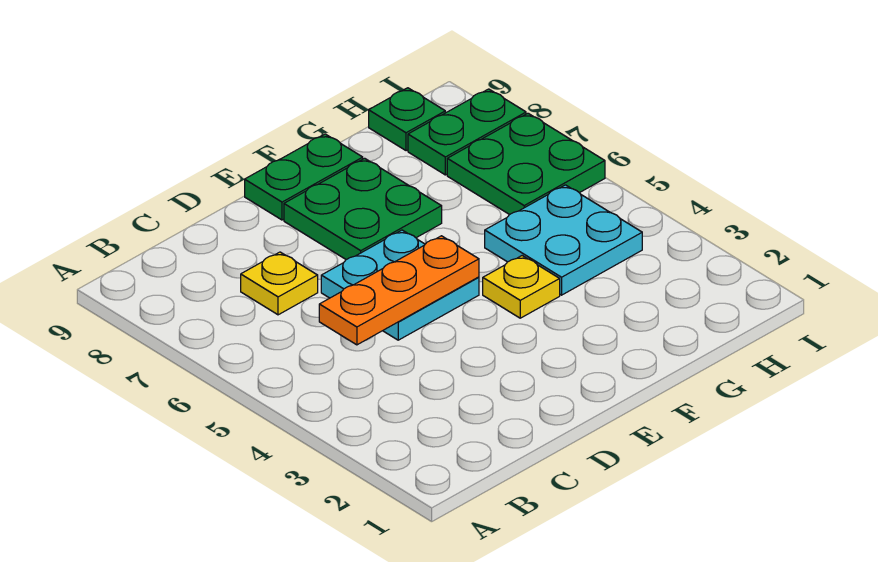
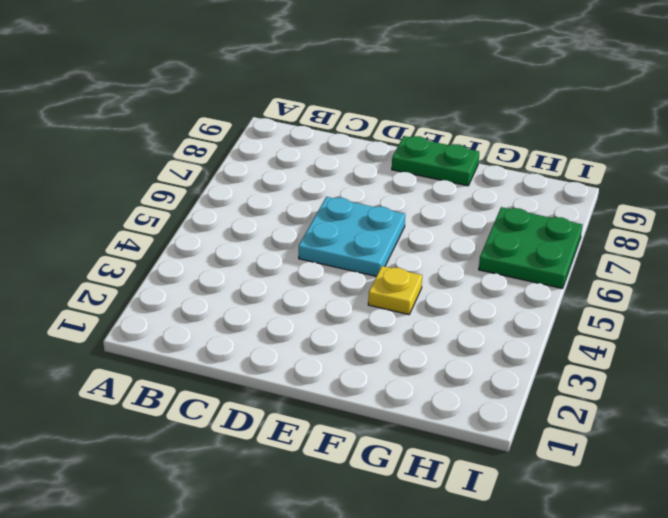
none -> yellow 1x1 plate [241,252,318,315]
none -> green 2x2 plate [284,158,442,260]

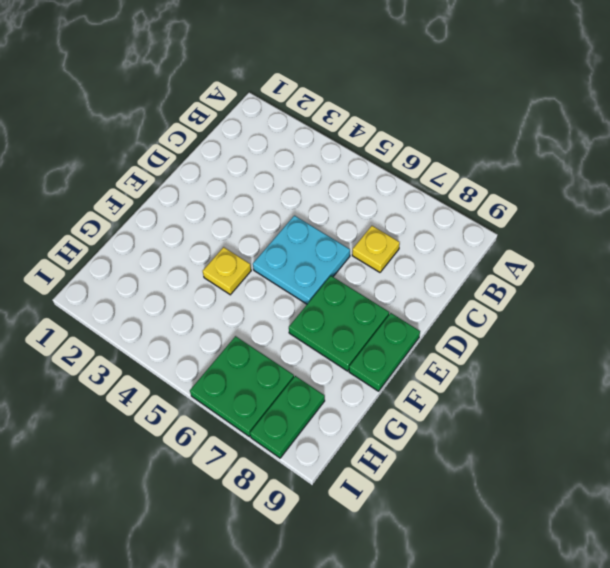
none -> cyan 2x2 plate [485,185,642,295]
none -> green 1x1 plate [369,88,445,151]

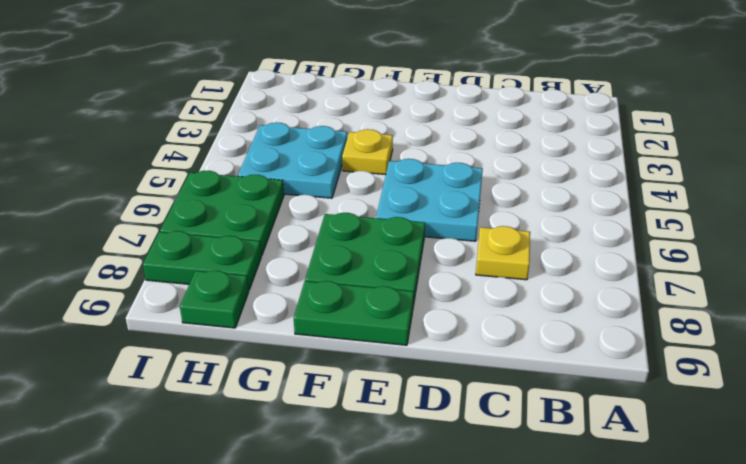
none -> orange 1x3 plate [319,236,479,345]

